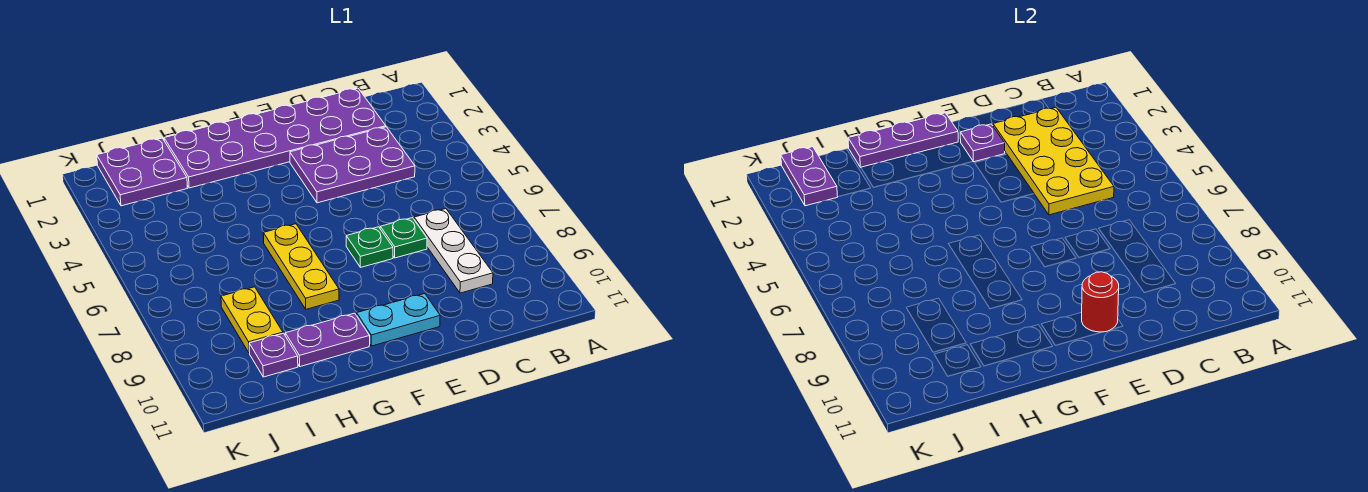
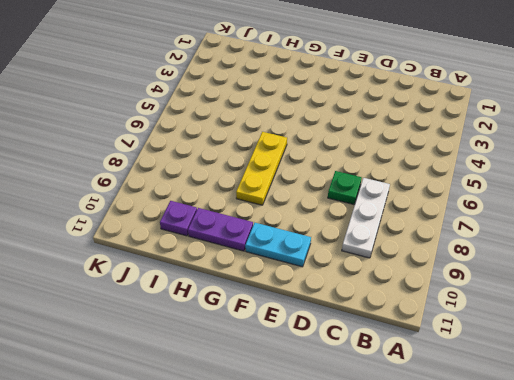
none -> purple 2x6 plate [164,88,386,188]
none -> purple 2x3 plate [290,127,415,203]
none -> green 1x1 plate [346,227,393,267]

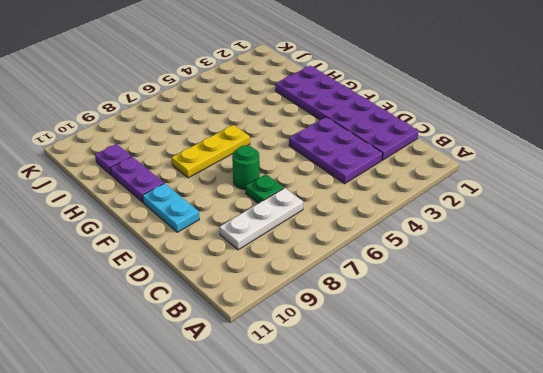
green 1x1 round brick [232,145,260,189] -> green 1x1 plate [346,227,393,267]
none -> purple 2x2 plate [97,138,187,206]
none -> yellow 1x2 plate [221,287,283,353]
none -> yellow 2x4 plate [993,107,1114,215]

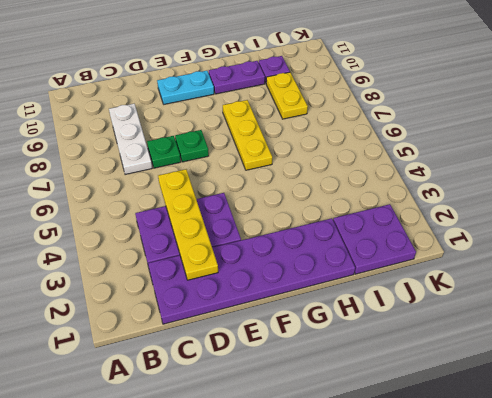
yellow 1x4 plate [158,169,218,280] -> yellow 2x4 plate [993,107,1114,215]
none -> purple 1x1 plate [960,124,1005,162]
none -> red 1x1 round brick [1082,272,1119,332]
none -> purple 1x3 plate [848,113,958,167]

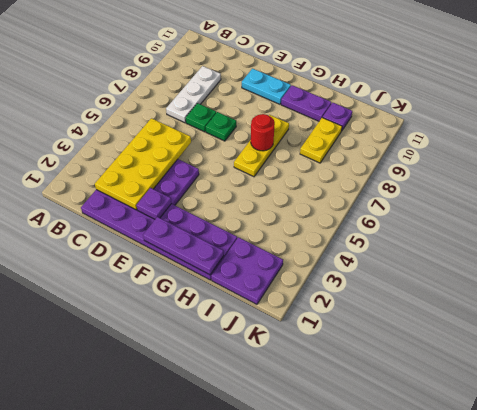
red 1x1 round brick [251,114,275,151] -> red 1x1 round brick moved to [1082,272,1119,332]
none -> purple 1x2 plate [781,147,838,206]

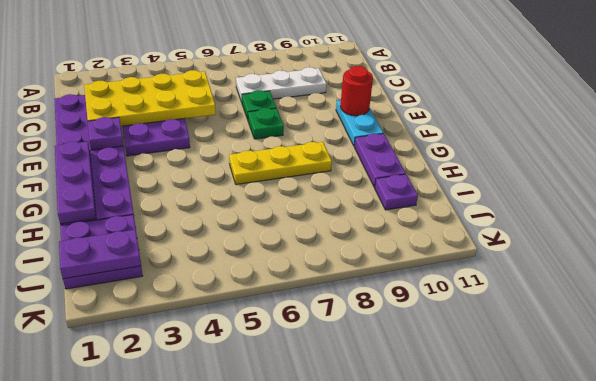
none -> yellow 1x2 plate [221,287,283,353]

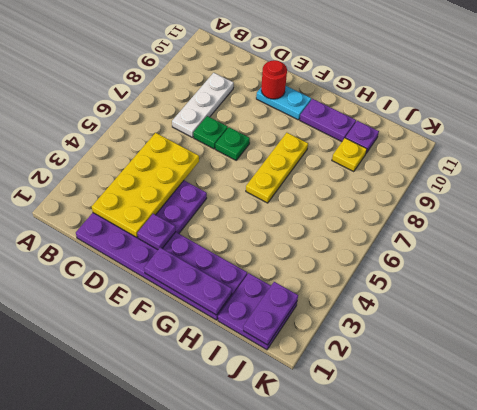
yellow 1x1 plate [332,138,367,172] -> yellow 1x2 plate [221,287,283,353]

